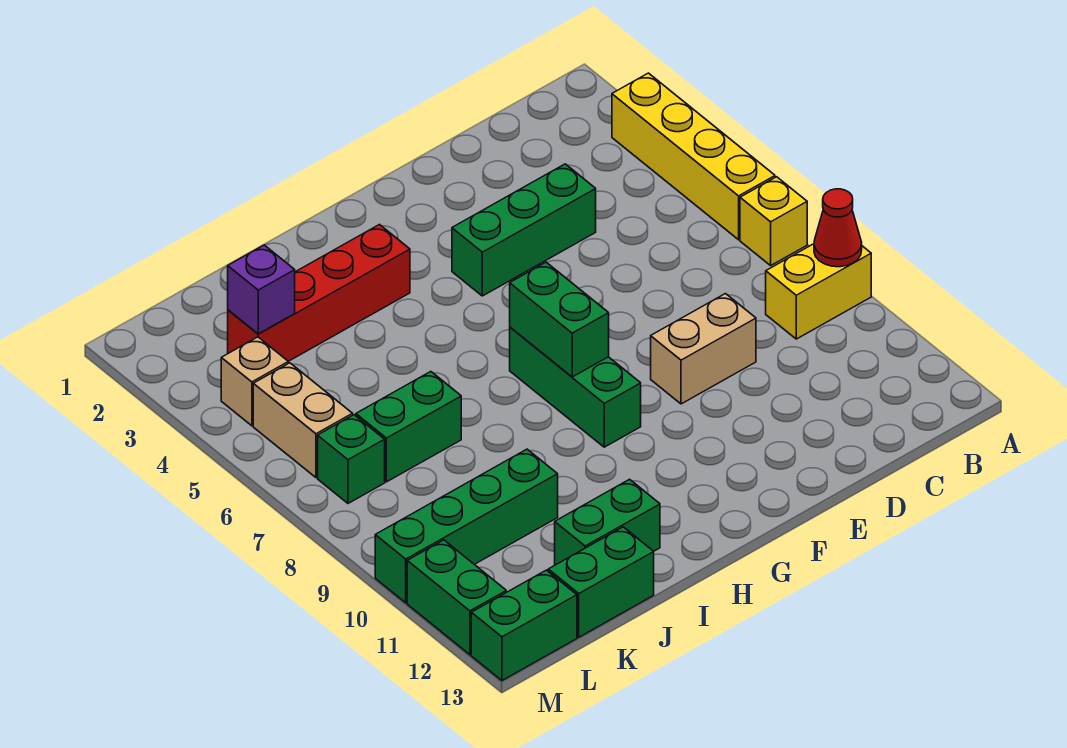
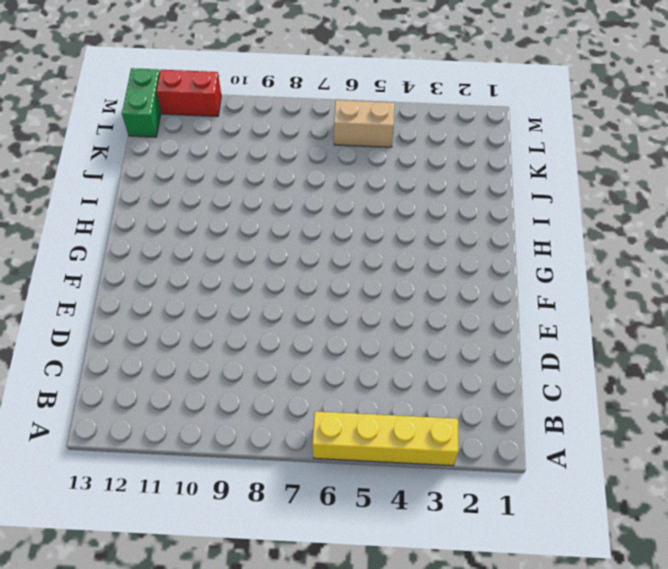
red 1x2 brick [156,70,221,117] -> green 1x2 brick [407,540,506,655]
none -> yellow 1x1 brick [740,177,807,265]
none -> yellow 1x2 brick [766,244,871,339]
none -> green 1x3 brick [452,164,596,296]

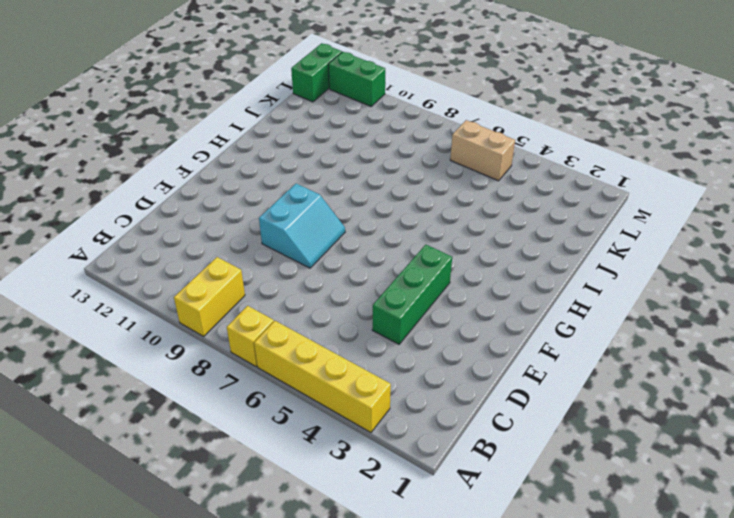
cyan 2x2 slope [259,184,345,268] -> tan 1x2 brick [651,294,756,404]
none -> green 1x3 brick [510,327,641,447]
none -> red 1x4 brick [228,225,410,361]
none -> green 1x2 brick [555,479,660,565]

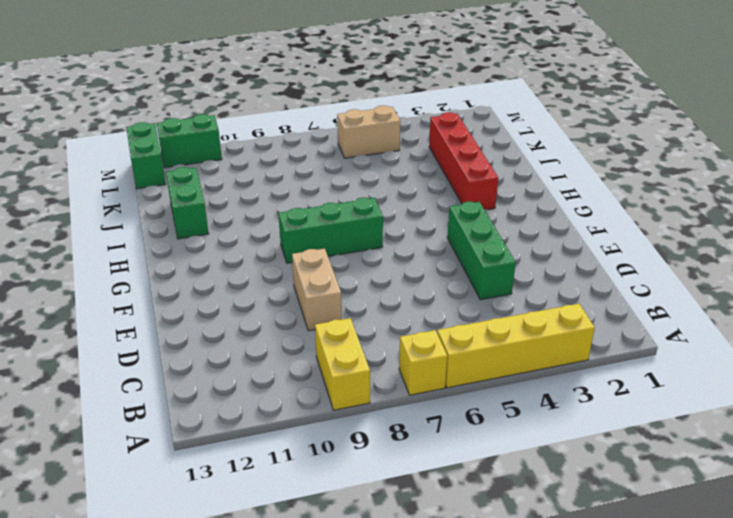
none -> green 1x2 brick [356,372,461,482]
none -> green 1x4 brick [375,449,558,603]
none -> green 1x2 brick [548,527,654,637]

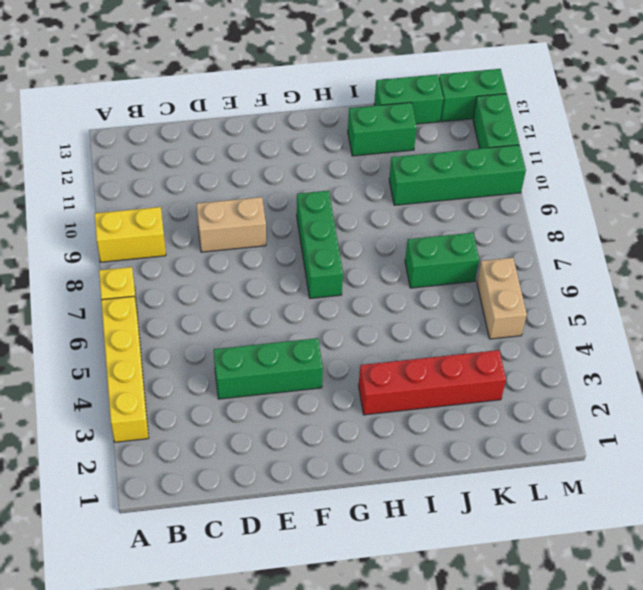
none -> tan 1x1 brick [221,337,288,426]
none -> green 1x1 brick [318,415,385,503]
none -> red 1x1 cone [814,189,862,267]

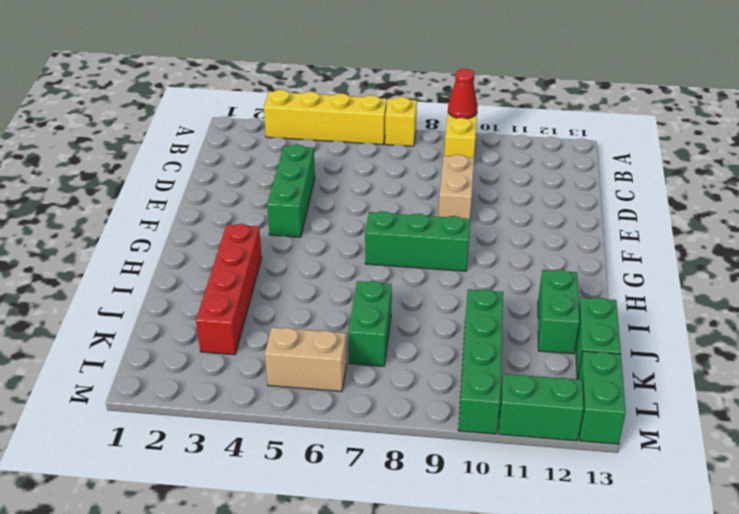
none -> tan 1x1 brick [221,337,288,426]
none -> green 1x1 brick [318,415,385,503]
none -> green 1x2 brick [510,262,609,377]

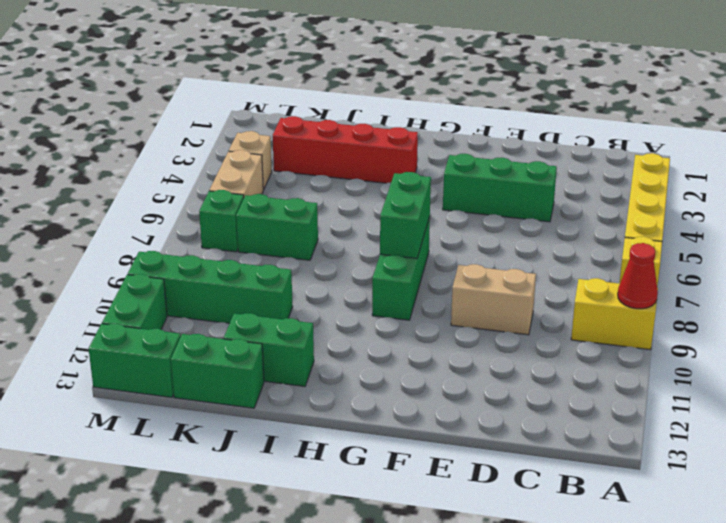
none -> purple 1x1 brick [228,245,295,334]

